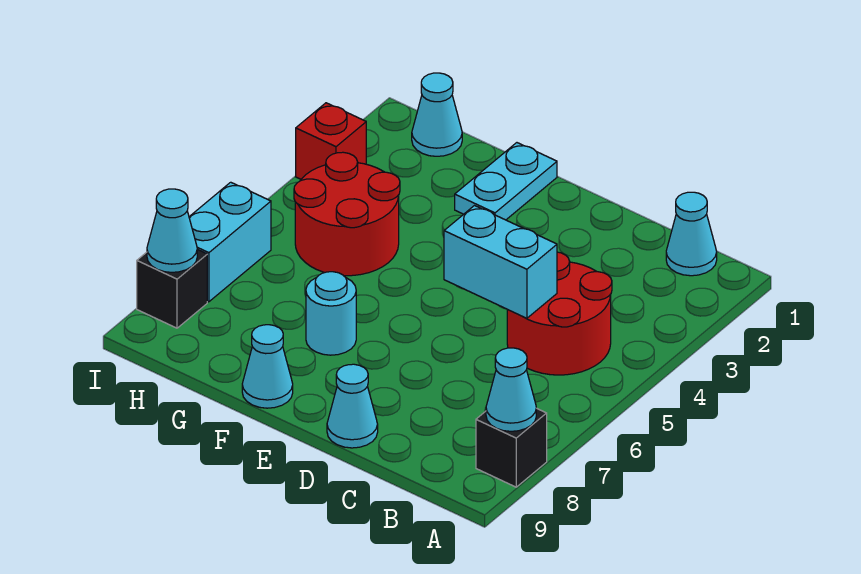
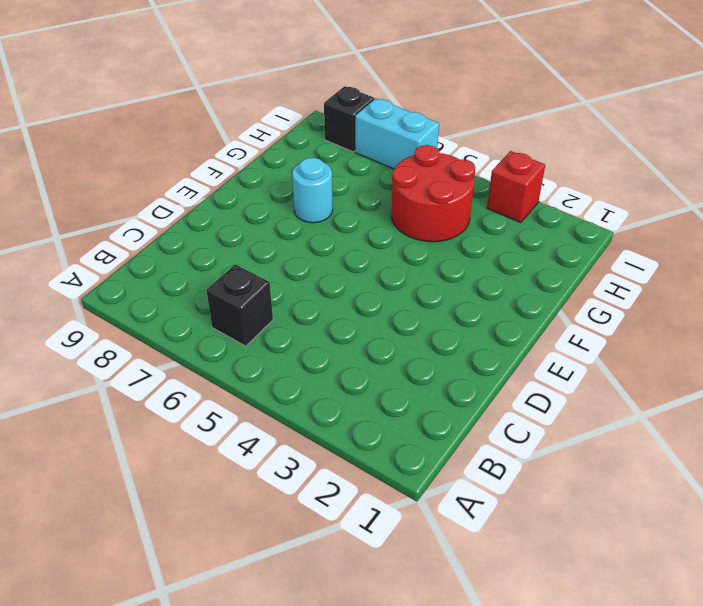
black 1x1 brick [206,264,273,346] -> black 1x1 brick moved to [476,408,547,487]
none -> cyan 1x1 cone [666,192,717,276]
none -> red 2x2 round brick [507,252,612,375]
none -> cyan 1x1 cone [327,364,378,448]

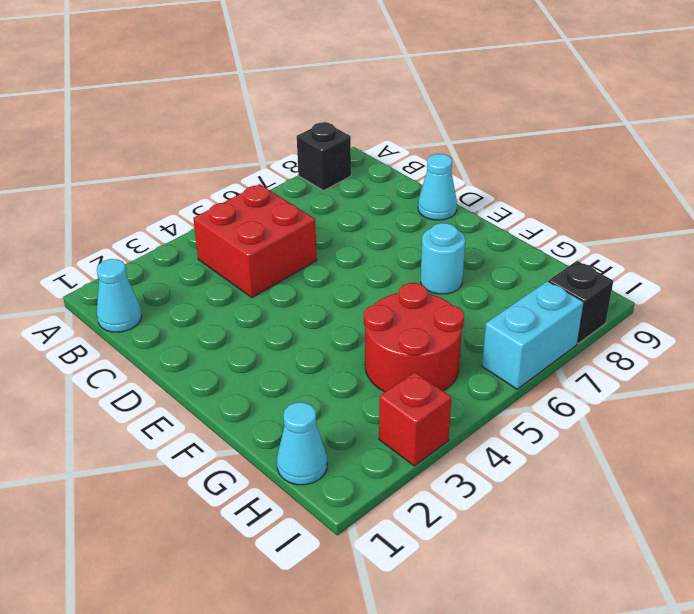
red 2x2 brick [193,184,317,298] -> red 2x2 round brick [507,252,612,375]
none -> cyan 1x2 plate [455,143,557,220]
none -> cyan 1x1 cone [242,325,293,408]
none -> cyan 1x1 cone [486,348,536,431]

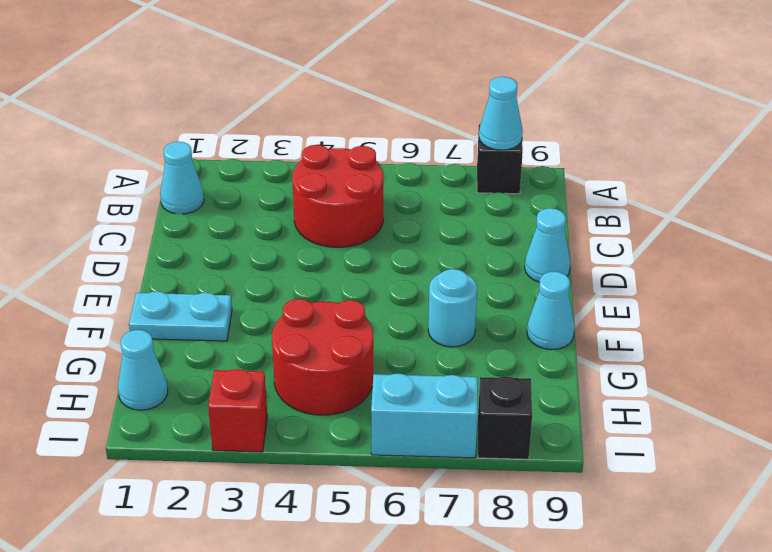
none -> cyan 1x2 brick [444,206,557,318]
none -> cyan 1x1 cone [147,189,197,272]

